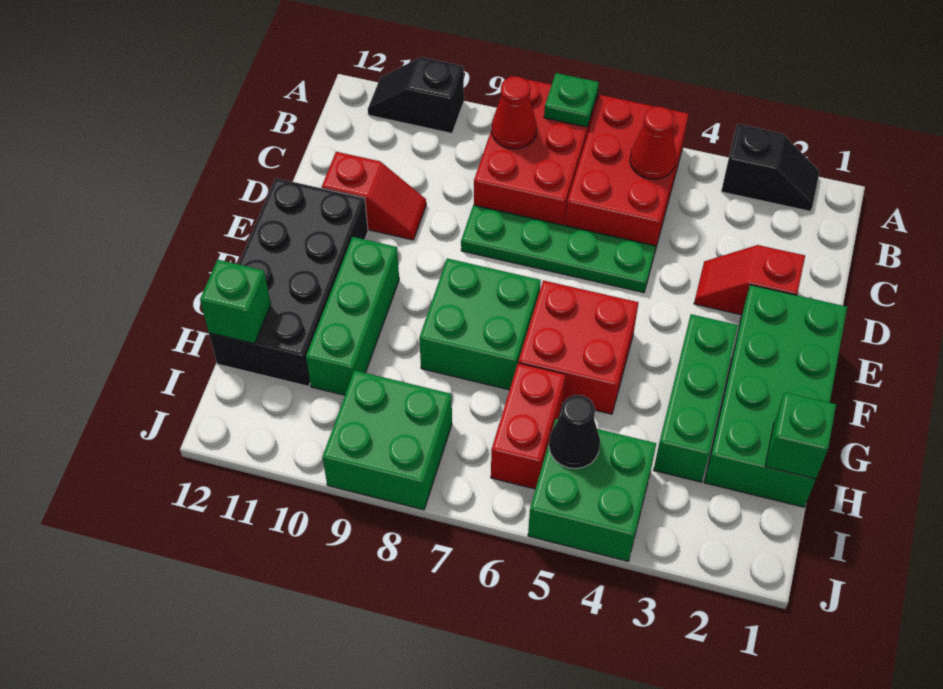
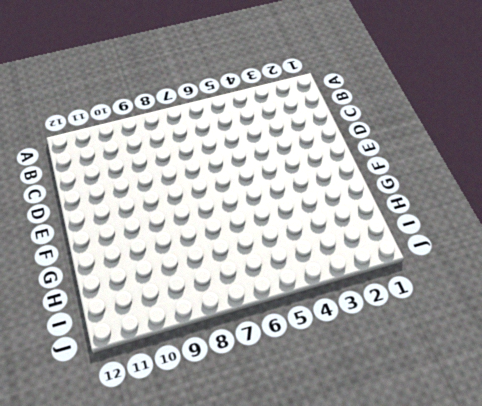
none -> black 1x2 slope [721,124,820,211]
none -> red 2x3 brick [565,95,688,254]
none -> red 2x3 brick [474,76,597,225]

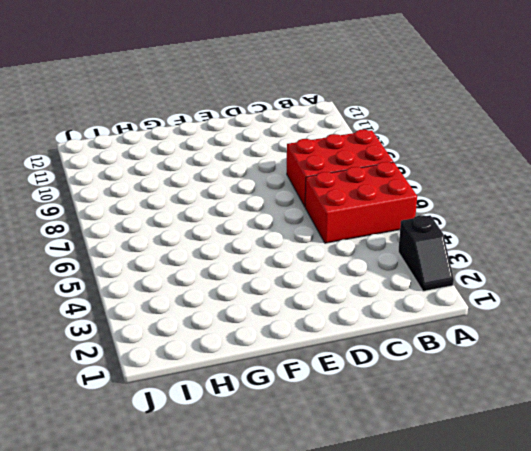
none -> black 1x2 slope [368,57,464,133]
none -> red 1x2 slope [694,245,805,315]
none -> green 1x4 plate [461,205,656,293]

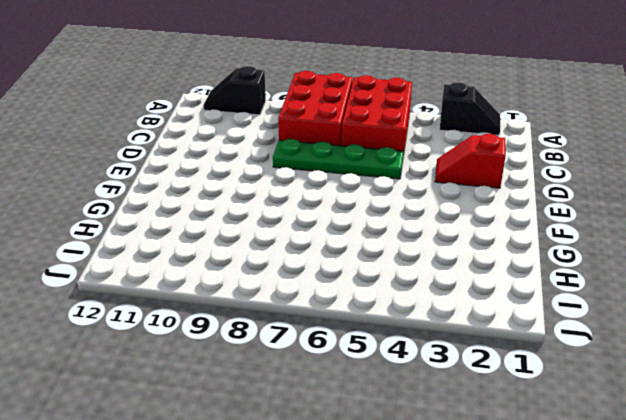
none -> red 1x2 slope [322,152,426,240]
none -> green 2x4 brick [704,285,847,507]
none -> black 2x4 brick [209,178,368,386]

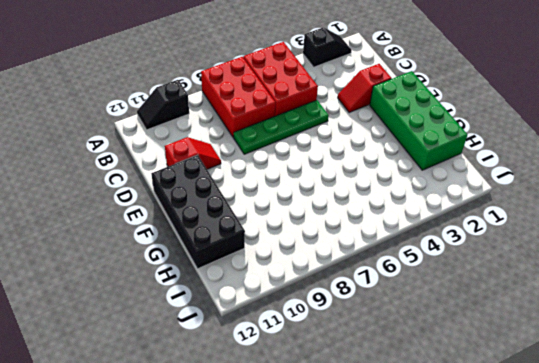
none -> green 1x3 brick [654,314,738,482]
none -> red 2x2 brick [518,280,639,414]
none -> green 2x2 brick [419,258,541,390]

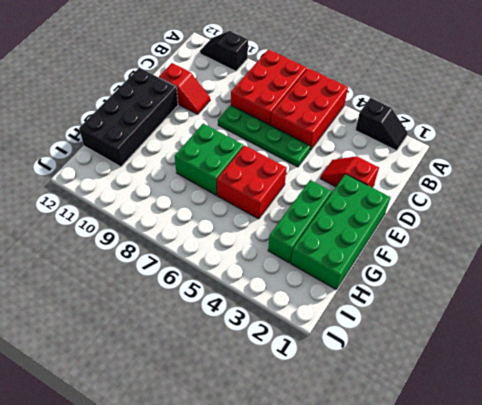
none -> green 1x3 brick [306,237,399,395]
none -> red 1x2 brick [491,363,565,489]
none -> green 2x2 brick [528,419,656,561]

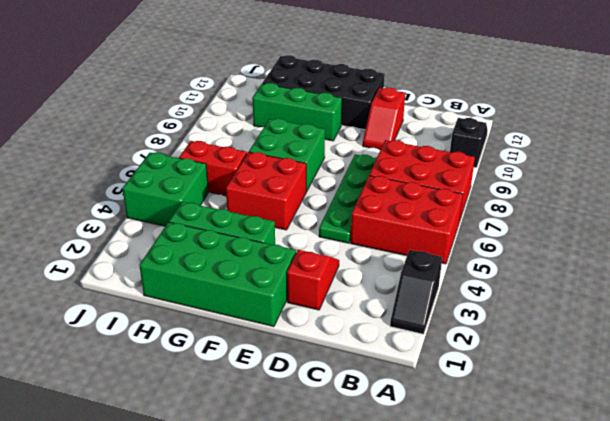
none -> green 2x2 brick [322,370,452,510]
none -> green 1x1 plate [544,73,599,127]
none -> red 1x1 cone [630,107,676,179]

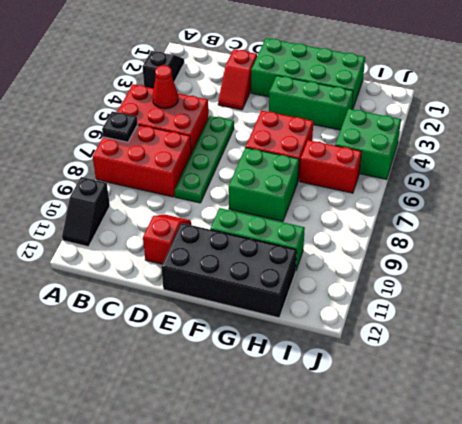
black 1x1 plate [102,111,138,142] -> green 1x1 plate [544,73,599,127]
none -> green 2x2 brick [322,370,452,510]
none -> red 1x1 cone [492,76,537,149]
none -> green 1x1 brick [765,392,836,479]

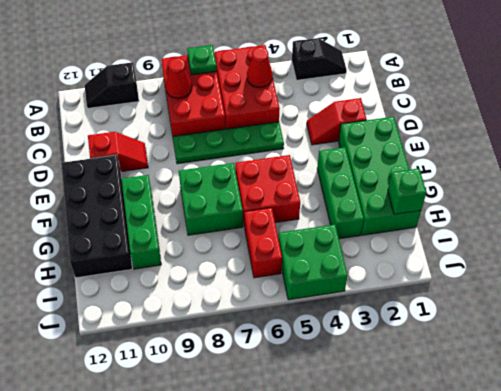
none -> green 2x2 brick [322,370,452,510]
none -> green 1x1 brick [200,260,271,344]
none -> black 1x1 cone [549,395,600,469]

